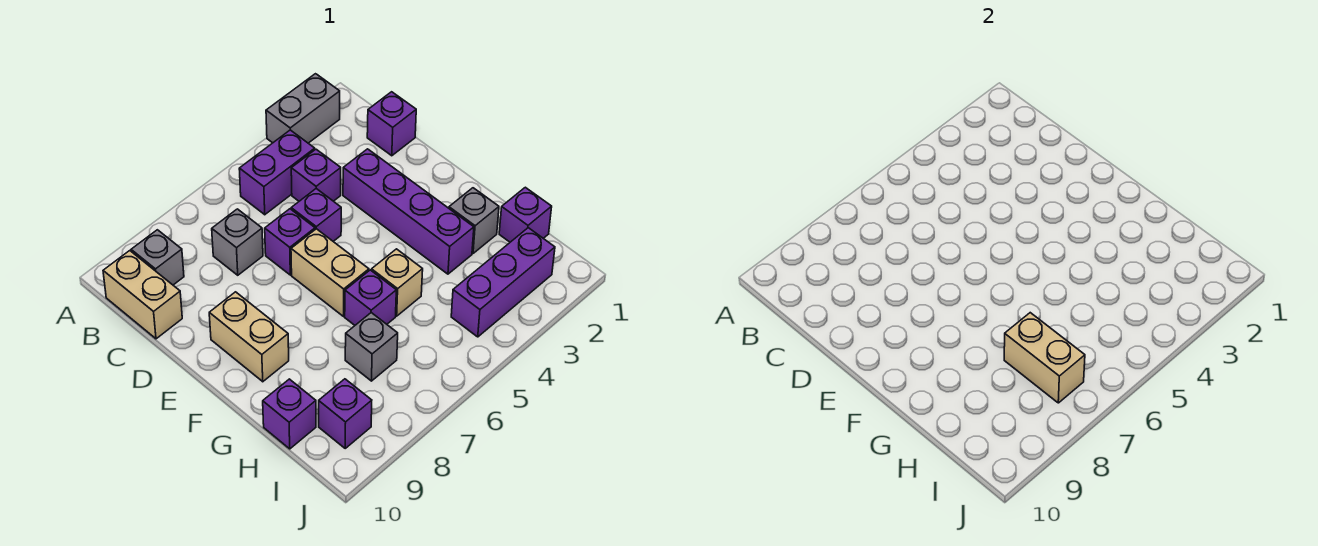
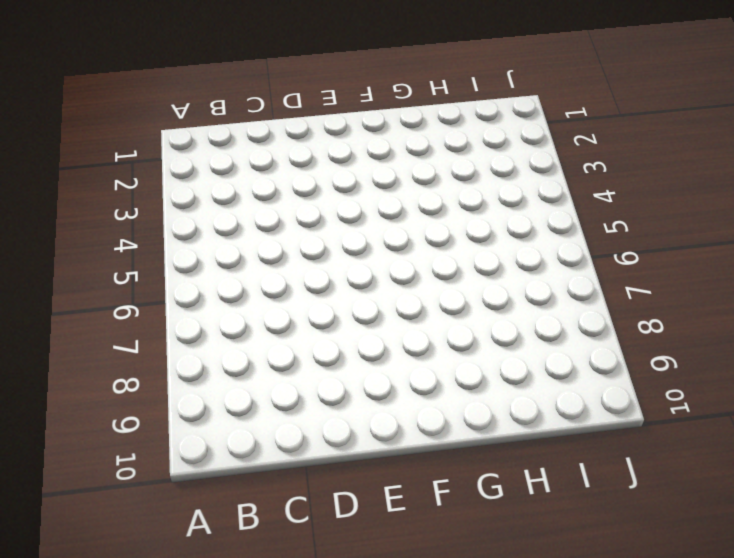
none -> grey 1x2 brick [266,74,340,143]
none -> purple 1x2 brick [239,130,315,215]
none -> grey 1x1 brick [131,230,184,285]

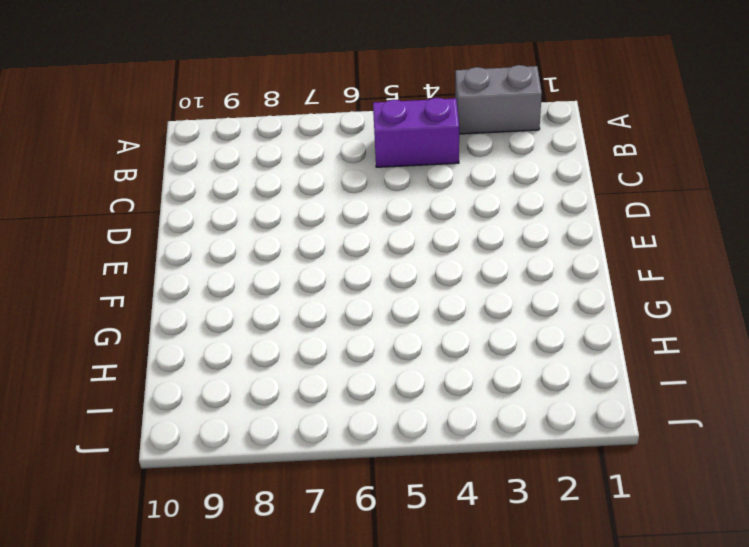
none -> grey 1x1 brick [131,230,184,285]
none -> tan 1x2 brick [103,251,182,339]
none -> purple 1x1 brick [367,92,416,156]

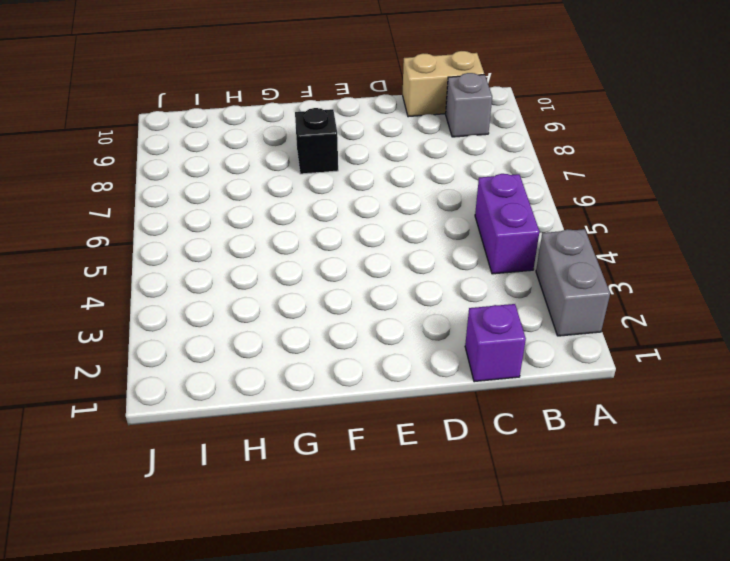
black 1x1 brick [295,108,338,174] -> none
none -> purple 1x1 brick [291,149,341,201]
none -> grey 1x1 brick [212,209,263,275]
none -> purple 1x4 brick [343,149,474,274]

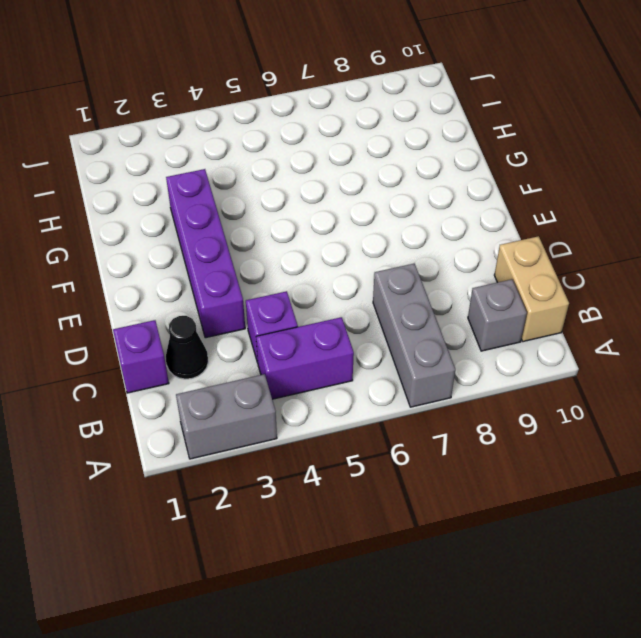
grey 1x3 brick [373,264,455,407] -> grey 1x1 brick [212,209,263,275]
black 1x1 cone [166,316,208,379] -> none
none -> purple 1x1 brick [291,189,341,241]
none -> purple 1x1 brick [265,209,315,275]
none -> tan 1x2 brick [291,229,369,316]

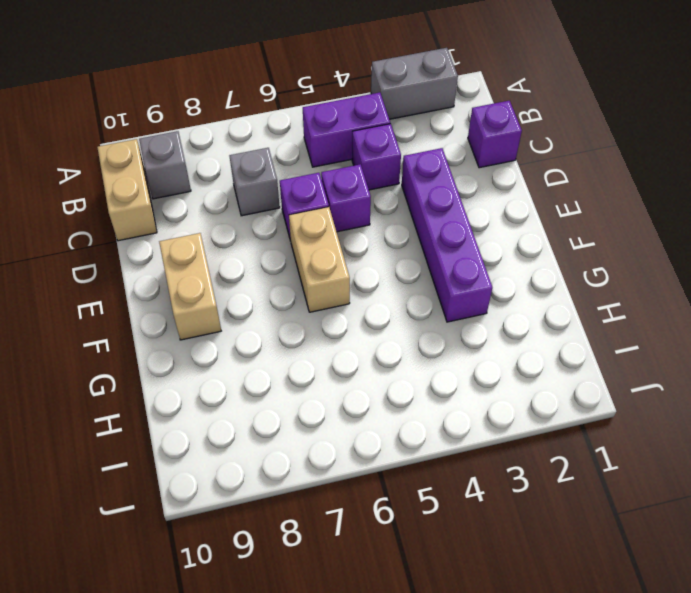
none -> grey 1x1 brick [449,188,499,253]
none -> tan 1x1 brick [372,249,423,316]
none -> purple 1x1 brick [345,270,396,325]

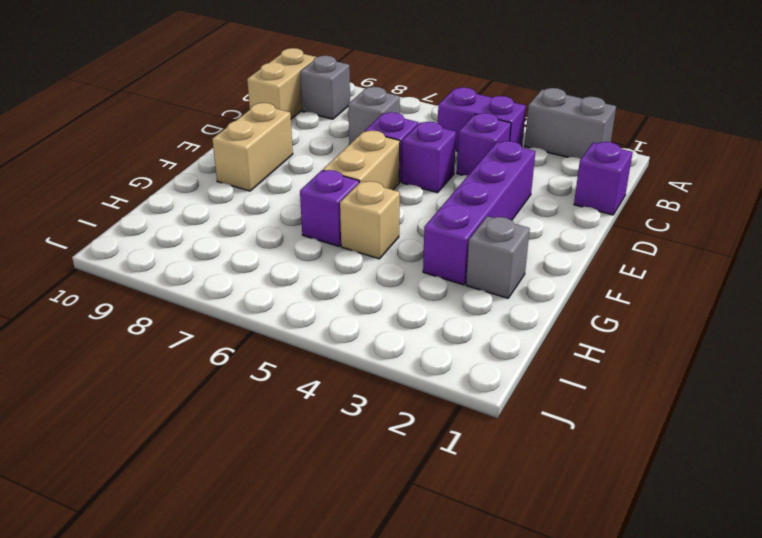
none -> purple 1x1 brick [499,187,552,242]
none -> grey 1x1 brick [345,313,398,381]
none -> purple 1x1 brick [263,379,316,449]

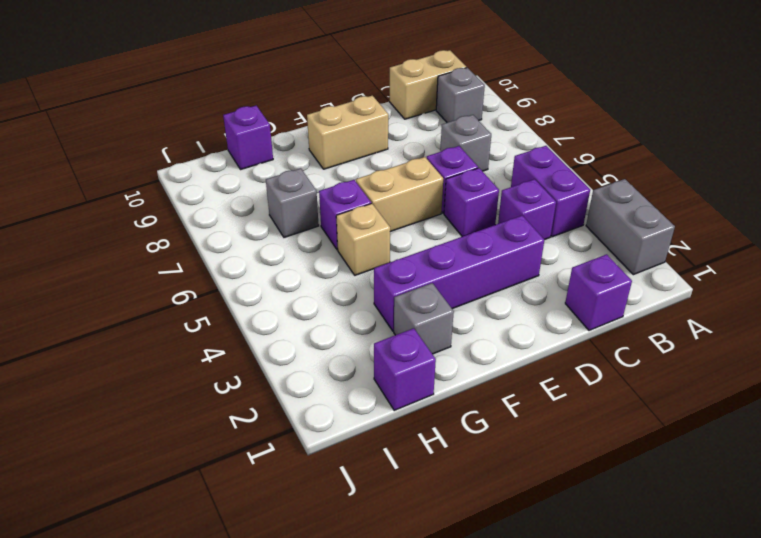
none -> purple 1x3 brick [451,228,555,337]
none -> purple 1x1 brick [319,379,372,448]
none -> tan 1x2 brick [1004,313,1085,403]

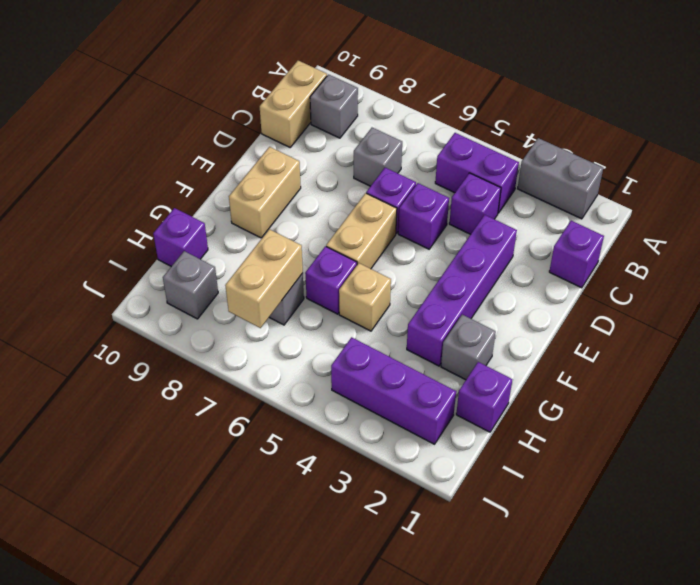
grey 1x1 brick [163,251,218,319] -> purple 1x1 brick [319,379,372,448]

